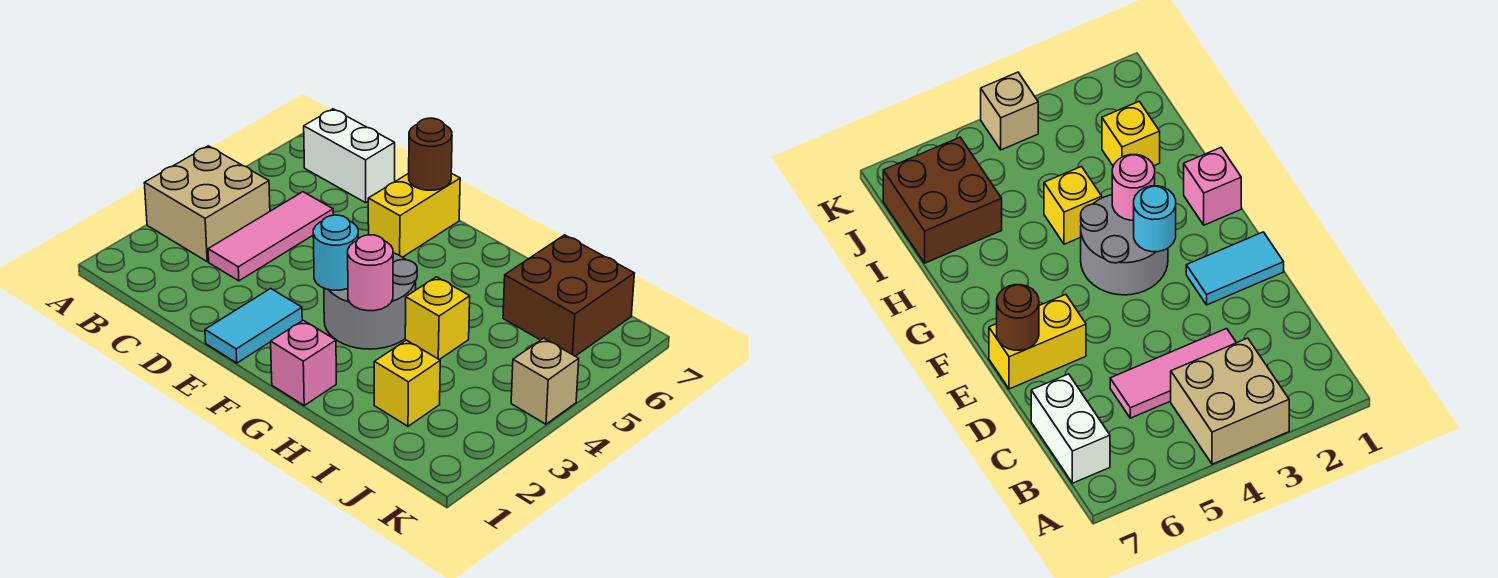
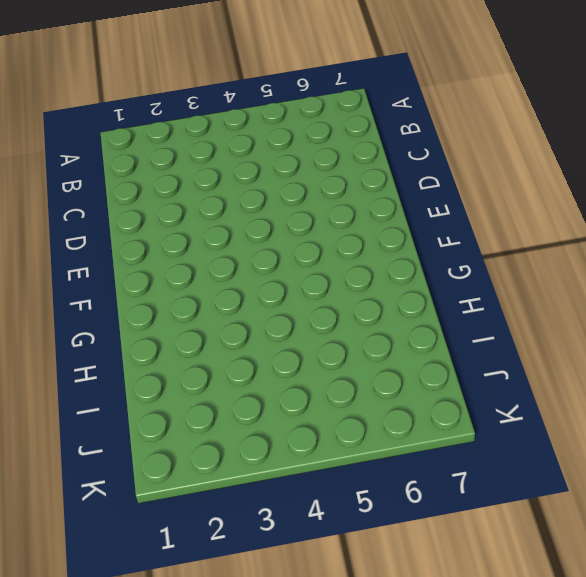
none -> tan 2x2 brick [144,146,270,262]
none -> white 1x2 brick [304,109,395,203]
none -> pink 1x3 tile [208,192,333,281]

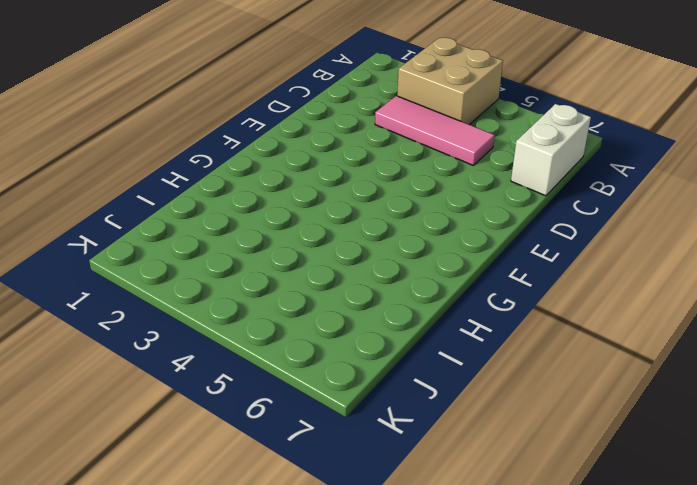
none -> cyan 1x2 tile [205,288,302,363]
none -> yellow 1x2 brick [368,173,460,257]
none -> grey 2x2 round brick [324,253,417,349]

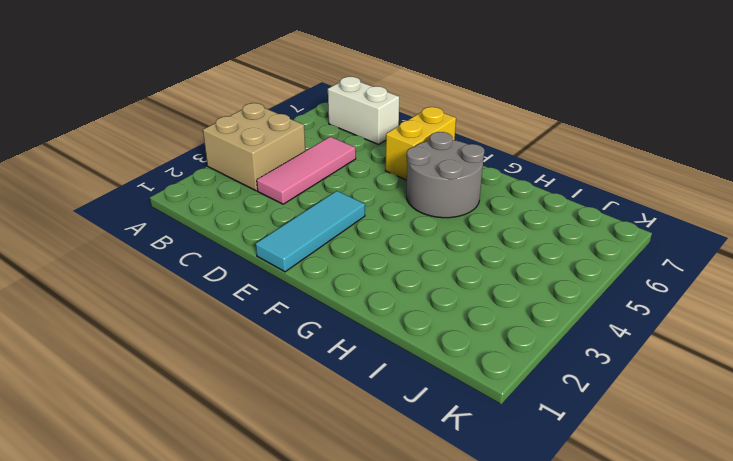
cyan 1x3 tile [256,191,365,272] -> cyan 1x2 tile [205,288,302,363]
grey 2x2 round brick [406,132,485,218] -> grey 2x2 round brick moved to [324,253,417,349]
none -> pink 1x1 brick [271,320,336,405]
none -> yellow 1x1 brick [405,277,470,360]
none -> yellow 1x1 brick [374,340,440,426]

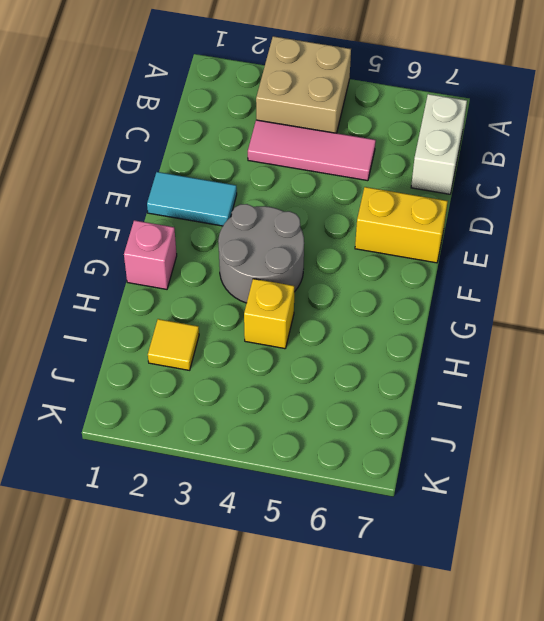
yellow 1x1 tile [148,319,199,370] -> yellow 1x1 brick [374,340,440,426]
none -> brown 2x2 brick [503,235,634,356]
none -> tan 1x1 brick [511,338,579,424]
none -> brown 1x1 round brick [409,118,452,190]

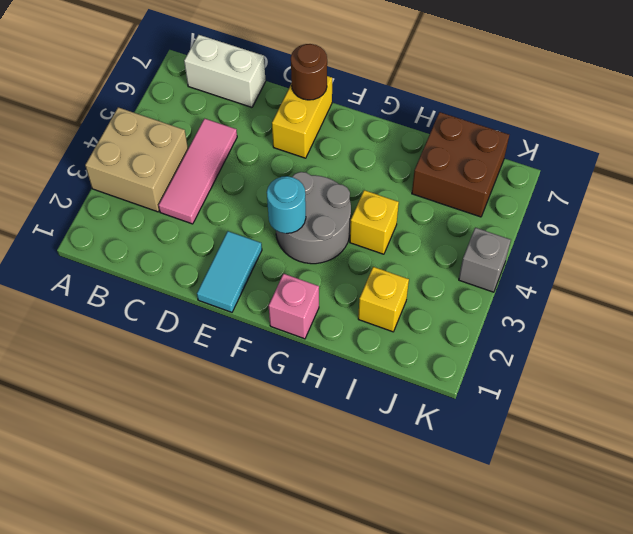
grey 1x1 brick [459,228,511,292] -> tan 1x1 brick [511,338,579,424]
none -> pink 1x1 round brick [348,235,393,311]

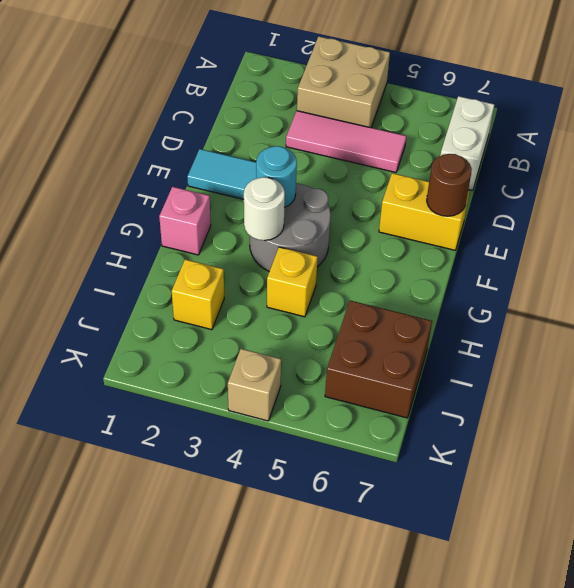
white 1x1 round brick [244,177,285,241] -> pink 1x1 round brick [348,235,393,311]

